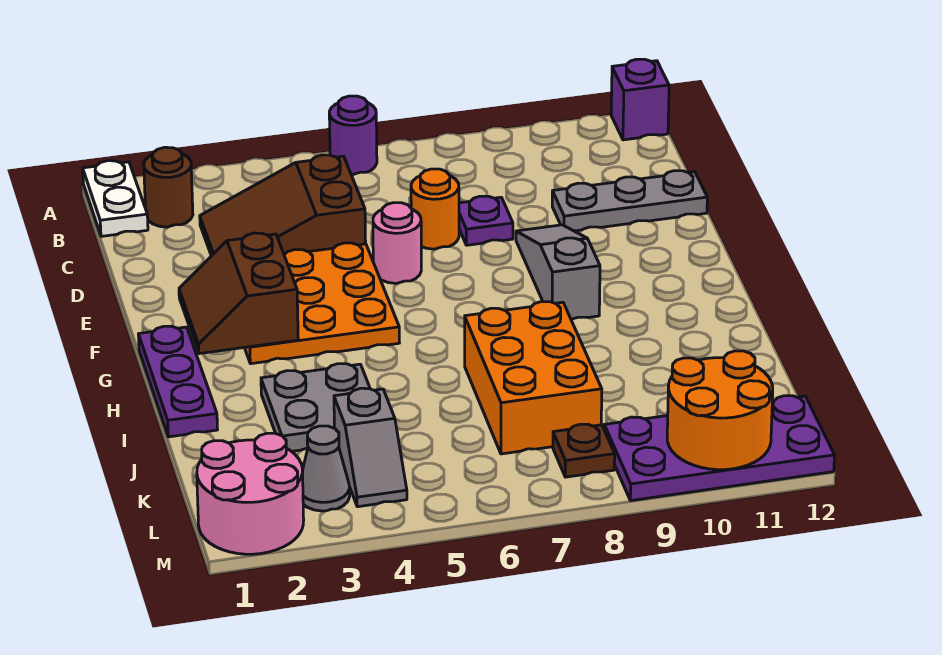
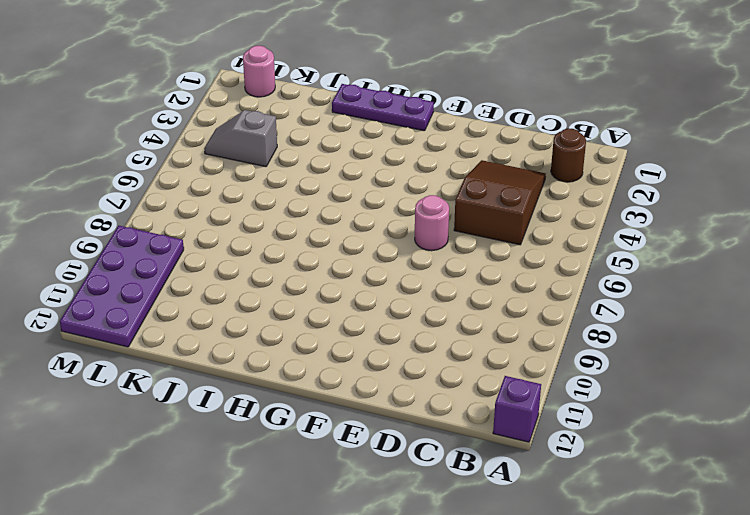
pink 1x1 round brick [243,46,275,97] -> pink 2x2 round brick [197,433,304,554]
none -> white 1x2 plate [83,161,148,236]
none -> purple 1x1 round brick [329,96,377,175]
none -> orange 1x1 round brick [411,169,459,249]

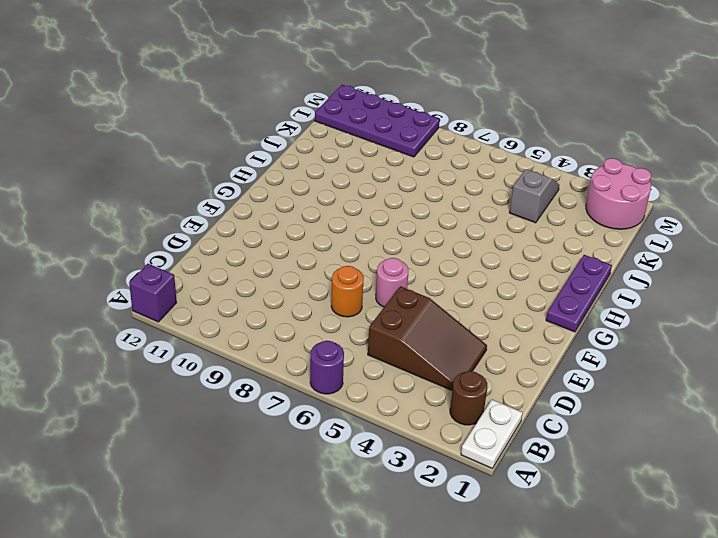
none -> purple 1x1 plate [459,196,513,245]
none -> grey 1x3 plate [552,171,707,231]
none -> orange 3x3 plate [245,243,399,364]

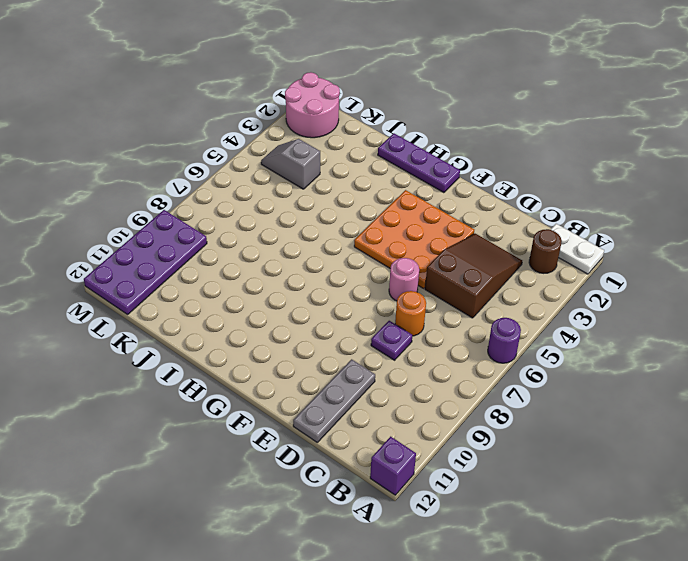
none -> grey 1x3 slope [516,225,600,320]
none -> grey 2x2 plate [261,364,370,451]
none -> orange 2x3 brick [465,302,602,454]

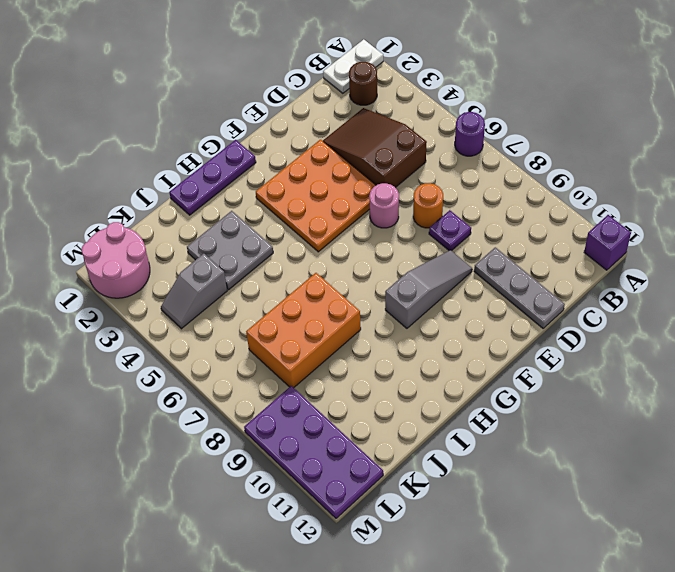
none -> grey 1x1 cone [303,426,350,511]
none -> brown 1x1 plate [553,424,615,477]
none -> brown 2x2 slope [179,233,298,354]

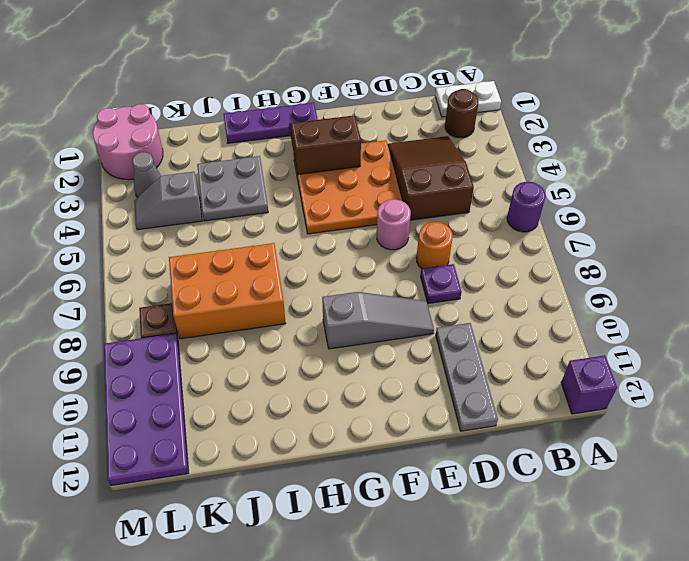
none -> orange 2x2 round brick [667,351,773,470]

